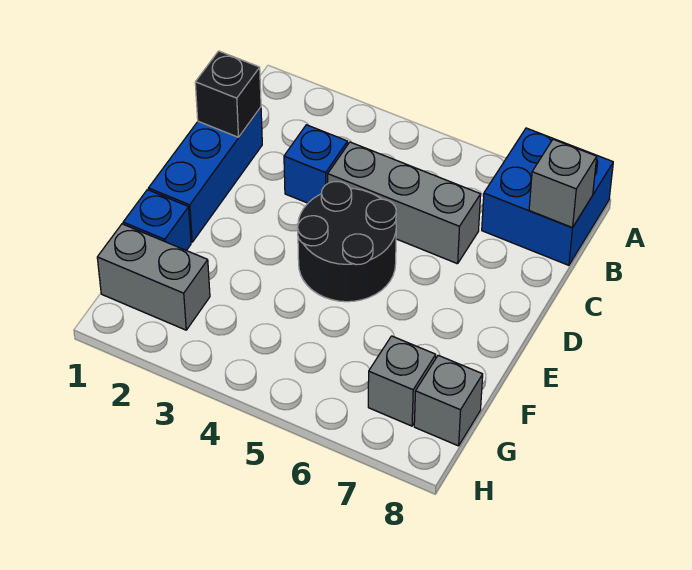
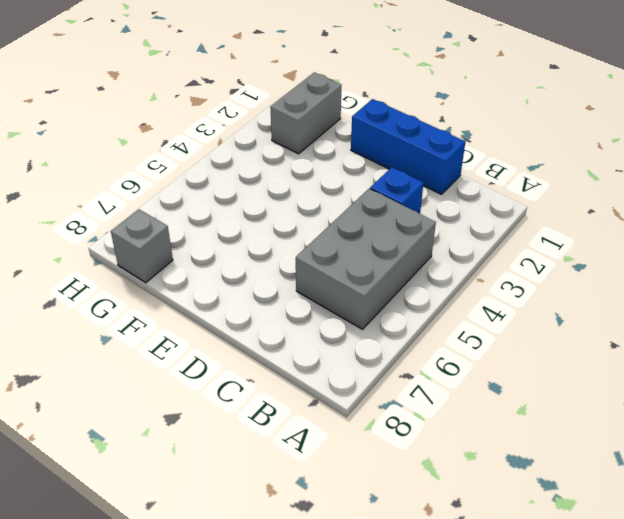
grey 2x3 brick [296,188,436,329] -> grey 1x3 brick [328,142,481,264]
none -> blue 2x2 brick [482,128,613,265]
none -> black 2x2 round brick [298,182,396,302]

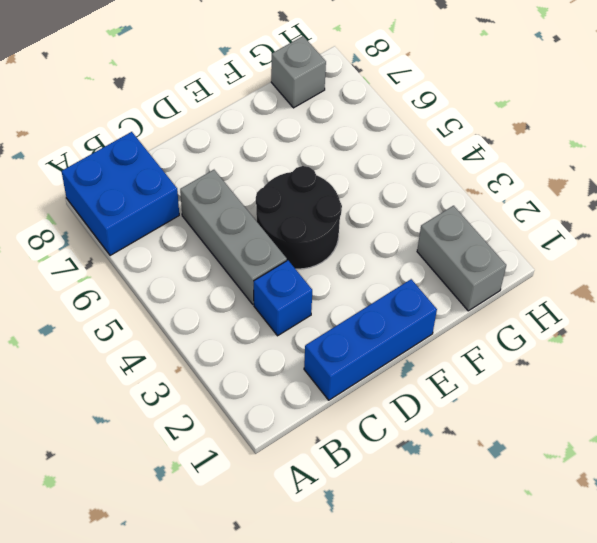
none -> blue 1x1 brick [123,190,191,250]
none -> grey 1x1 brick [368,336,436,426]

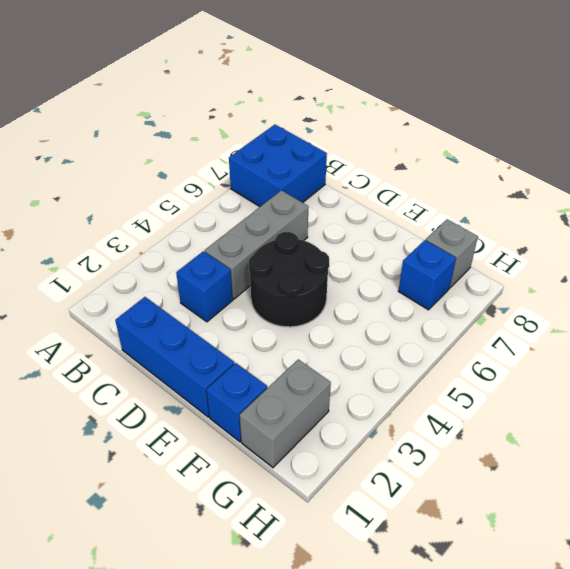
blue 1x1 brick [399,240,456,310] -> grey 1x1 brick [368,336,436,426]
none -> grey 1x1 brick [529,139,597,228]
none -> black 1x1 brick [195,51,261,137]

